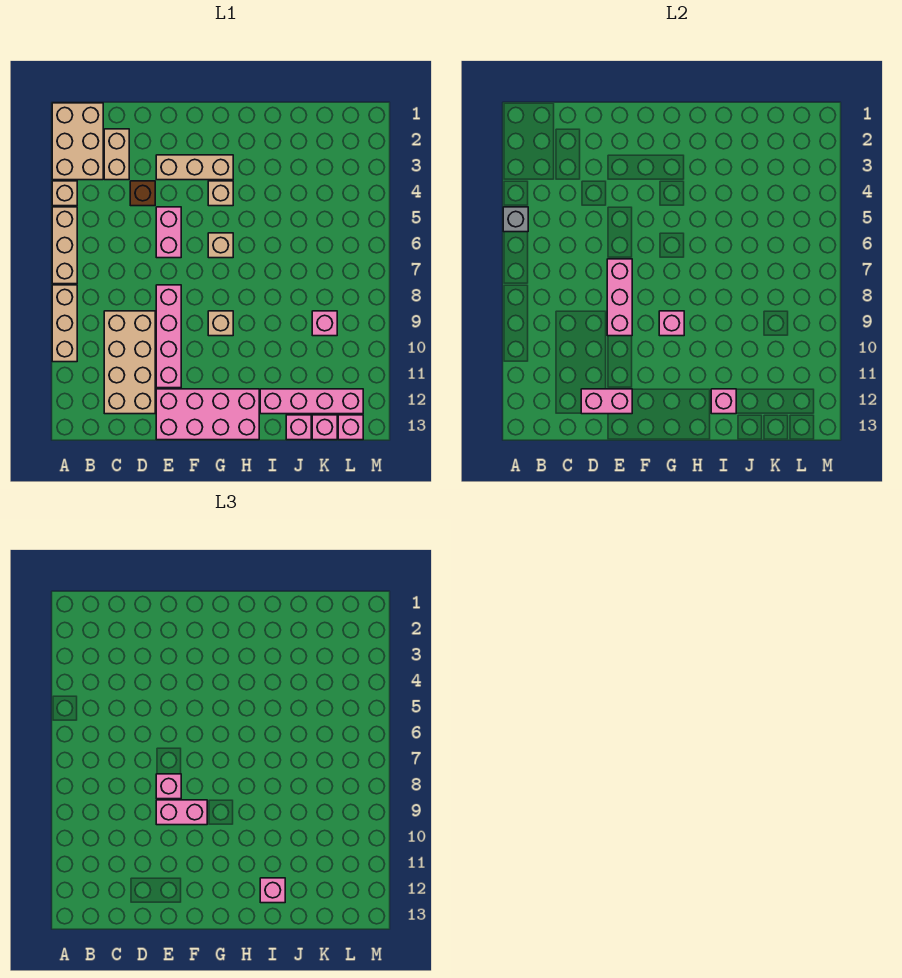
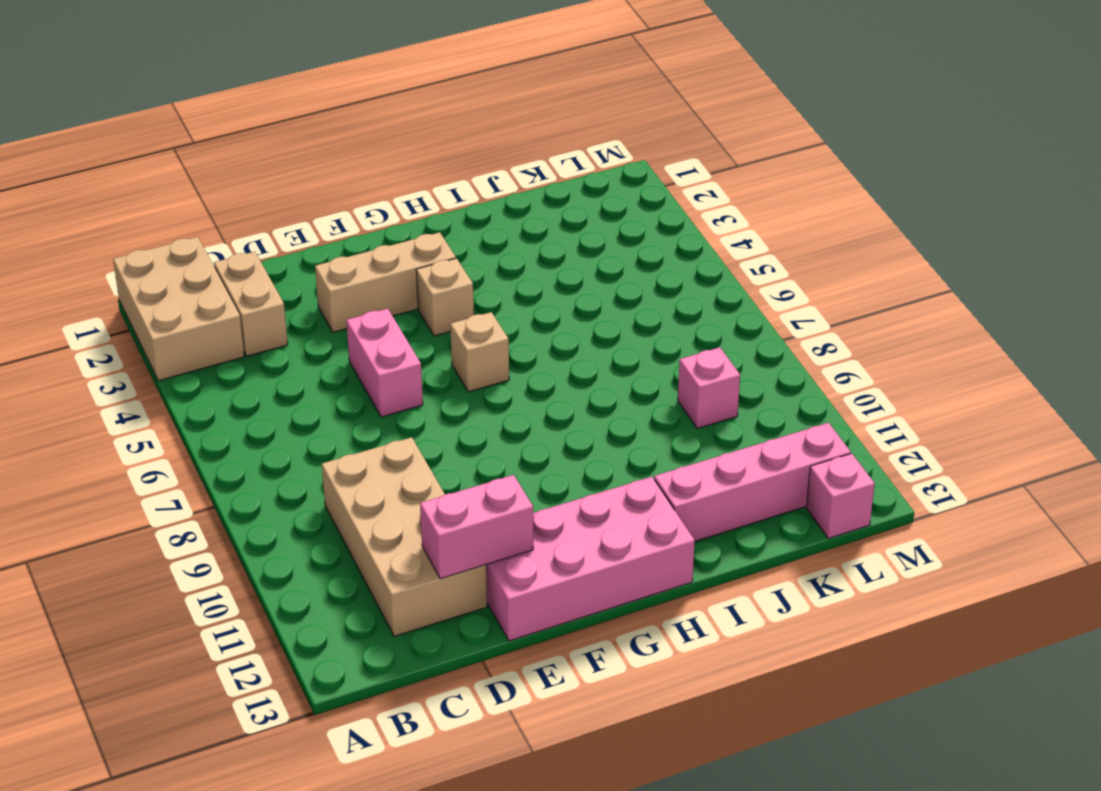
none -> tan 1x1 brick [52,181,77,206]
none -> tan 1x3 brick [52,207,77,284]
none -> tan 1x3 brick [52,285,77,362]

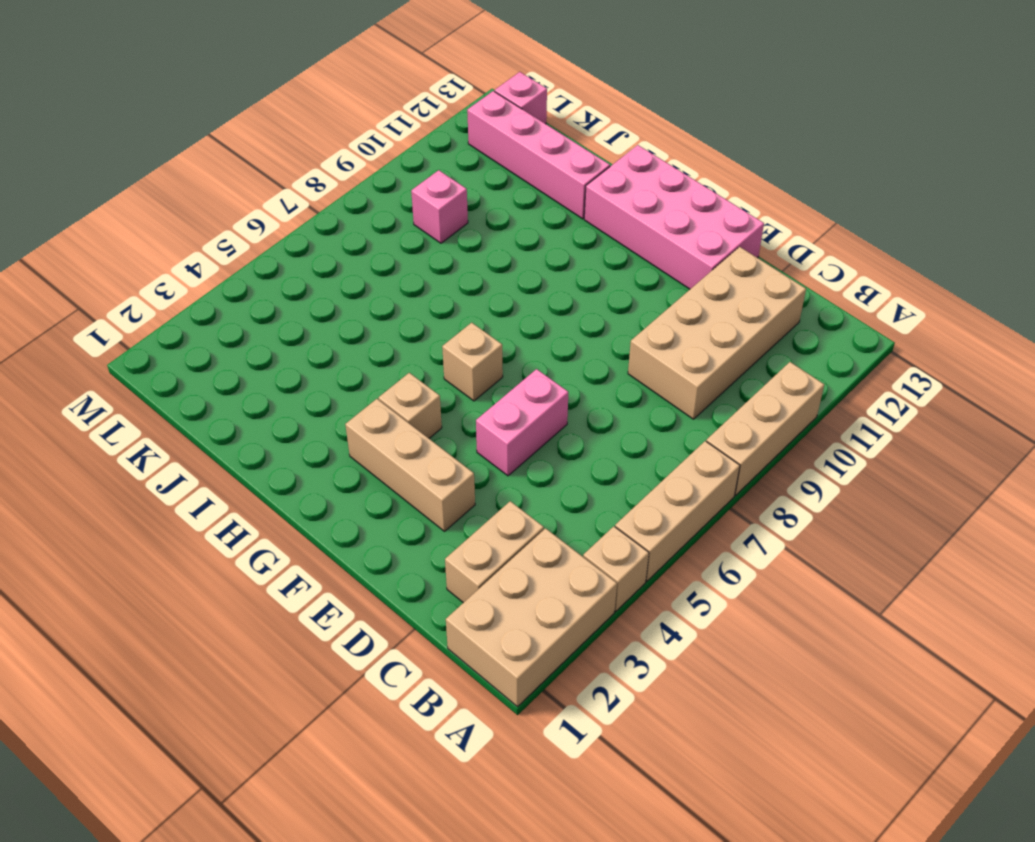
none -> brown 1x1 brick [130,181,155,206]
none -> pink 1x4 brick [156,285,181,388]
none -> tan 1x1 brick [208,311,233,336]

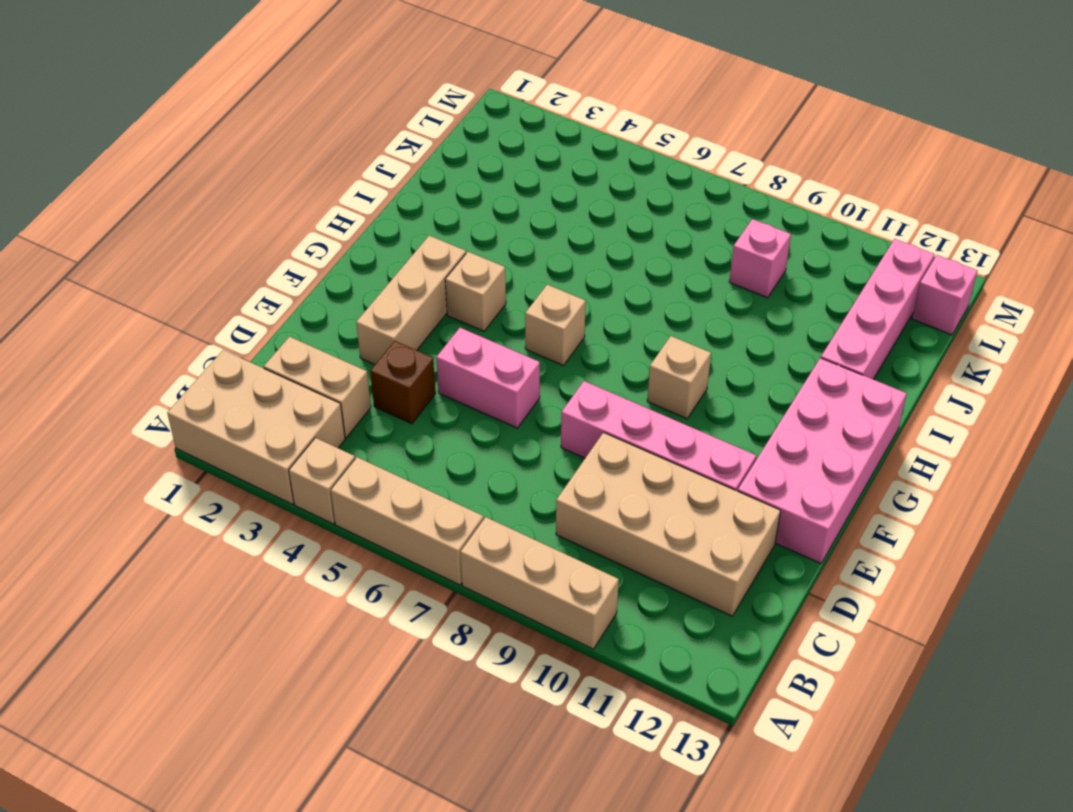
none -> pink 1x1 brick [286,415,311,440]
none -> pink 1x1 brick [312,415,337,440]
none -> grey 1x1 brick [503,207,528,232]

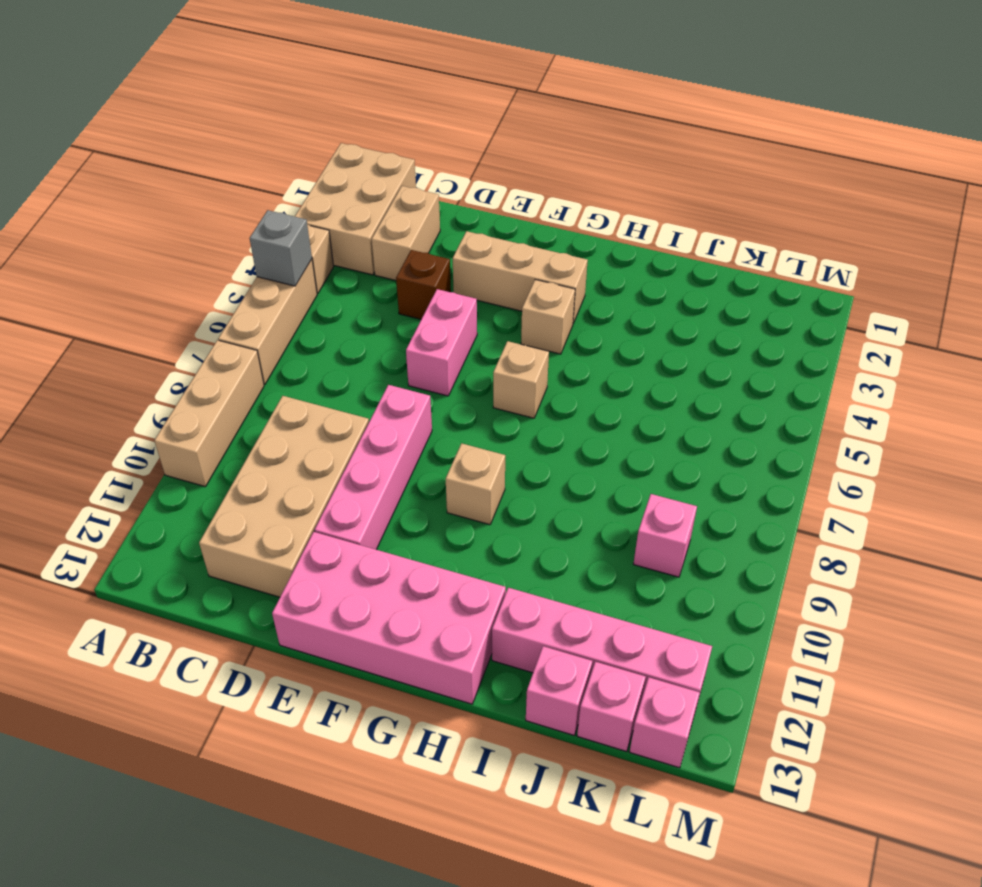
none -> pink 1x2 brick [581,389,632,414]
none -> pink 1x3 brick [607,259,632,336]
none -> pink 1x1 brick [659,311,684,336]

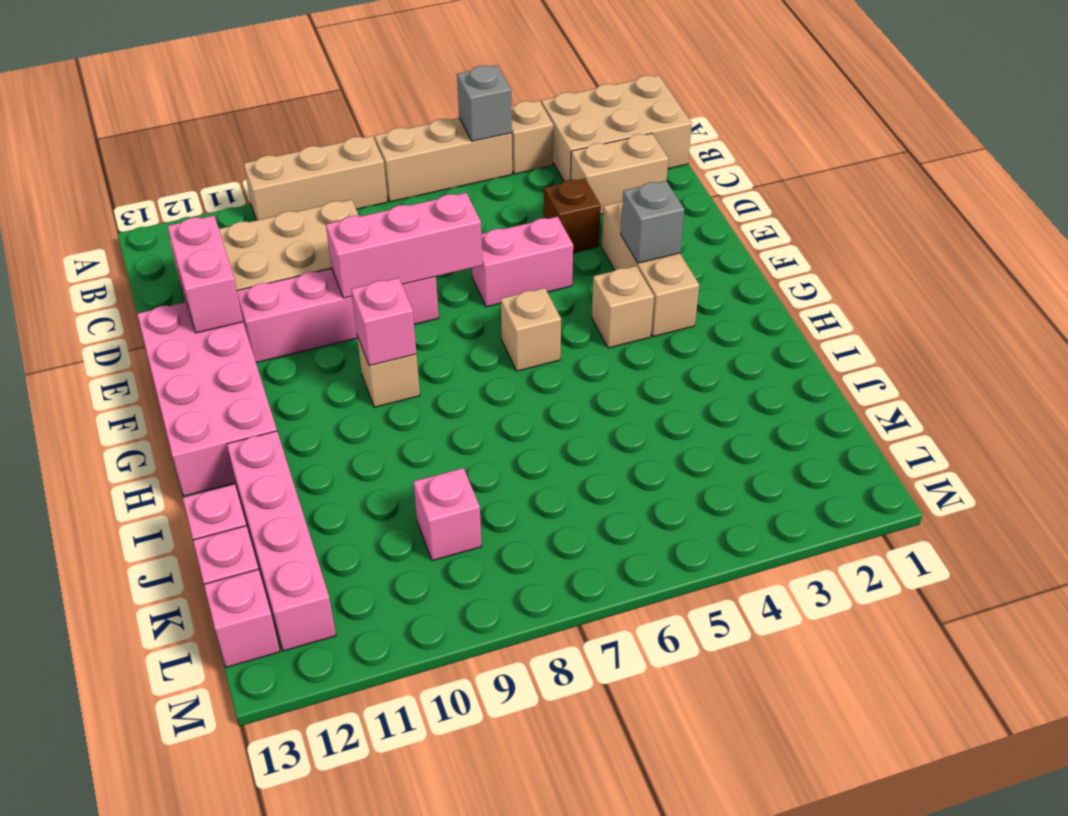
grey 1x1 brick [621,181,684,263] -> none
none -> pink 1x1 brick [711,389,736,414]
none -> pink 1x1 brick [156,774,181,799]
none -> pink 1x2 brick [156,800,207,825]

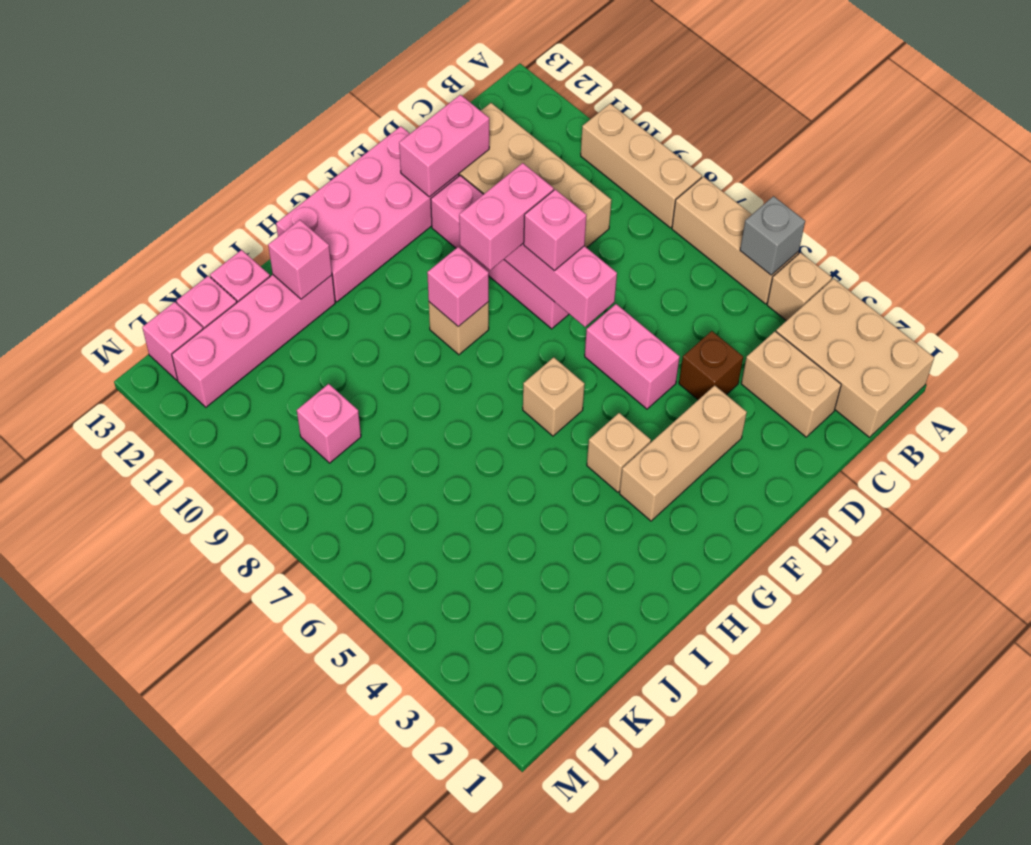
none -> pink 1x1 brick [260,878,285,903]

